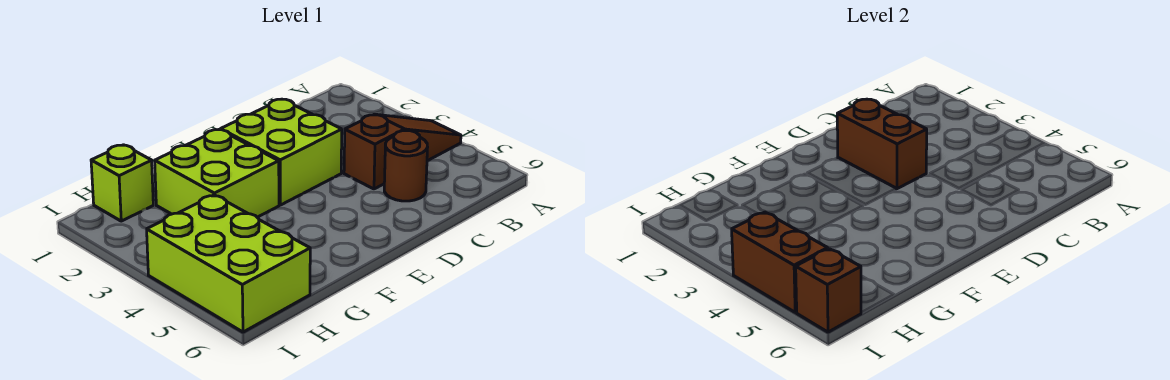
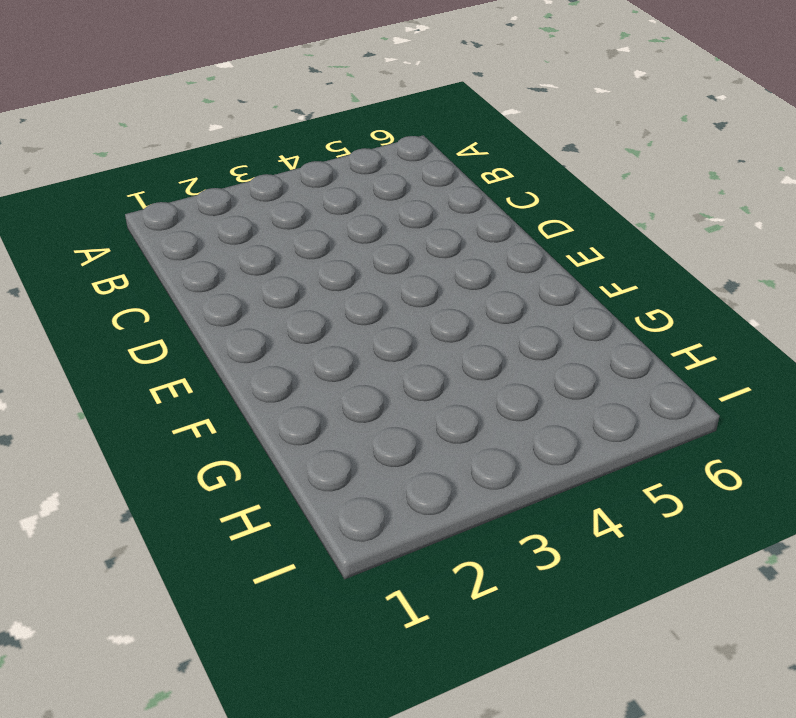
none -> brown 1x3 slope [344,114,461,189]
none -> brown 1x1 round brick [384,131,428,201]

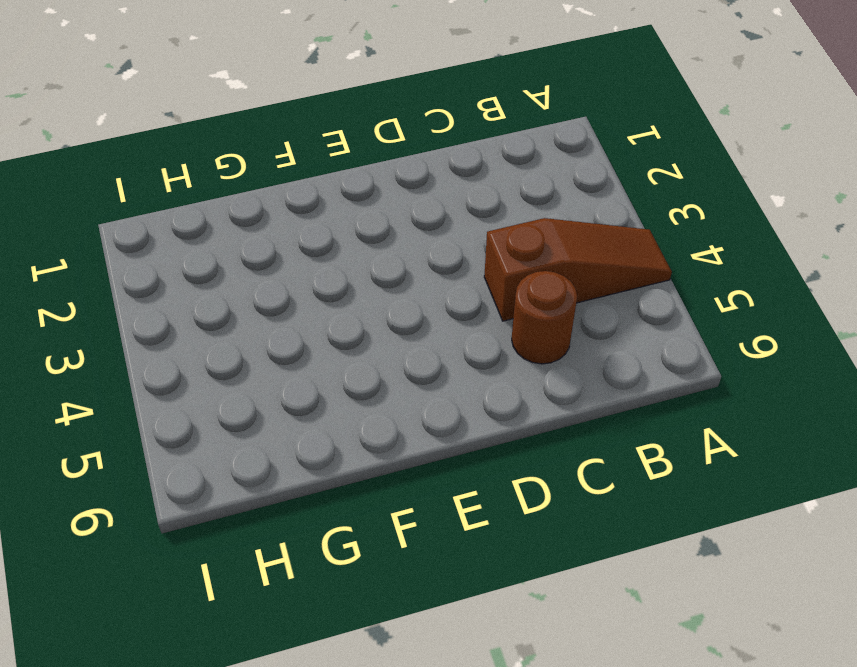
none -> lime 2x2 brick [221,99,342,205]
none -> lime 2x2 brick [155,130,279,217]

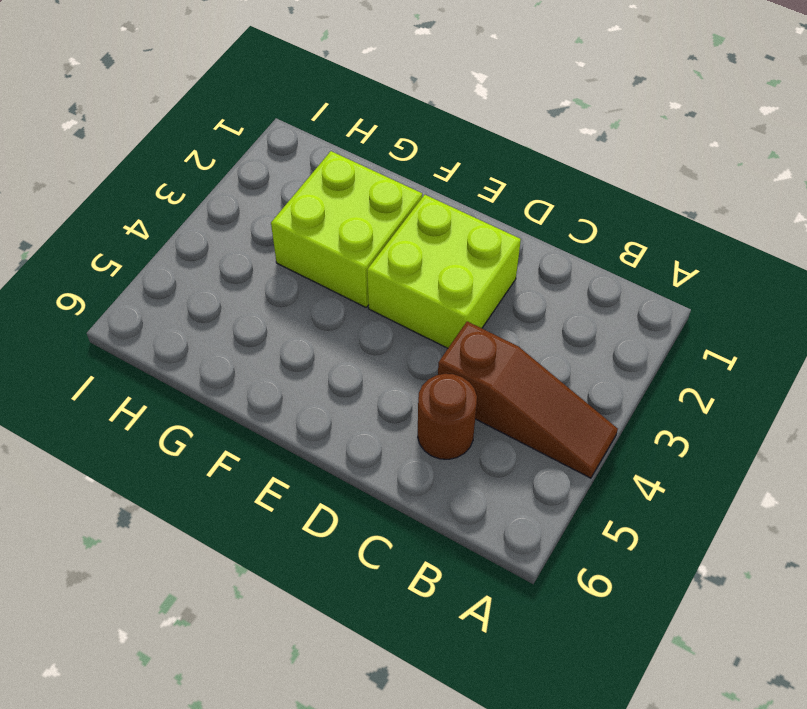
none -> lime 1x1 brick [91,145,153,221]
none -> lime 2x3 brick [147,195,310,332]

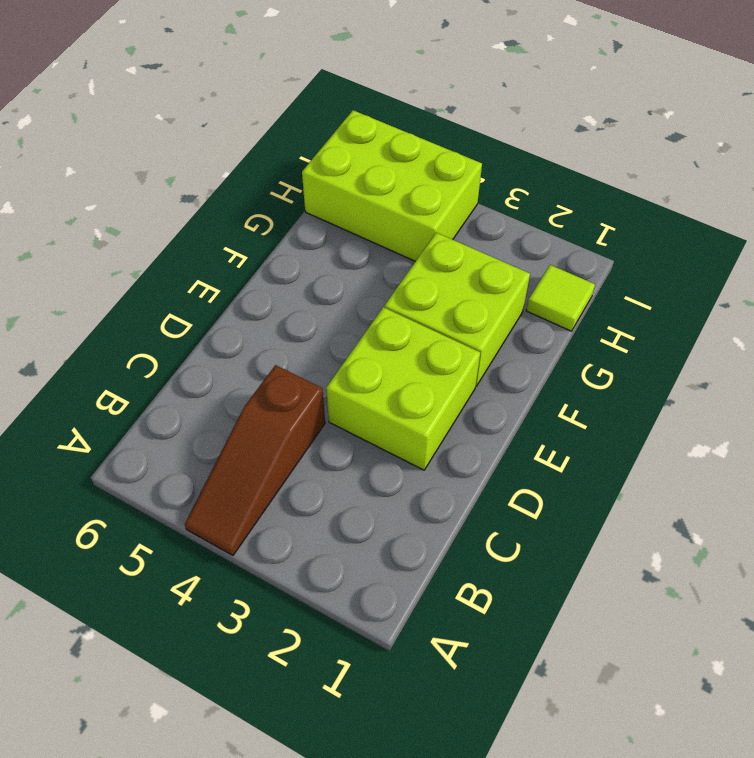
lime 1x1 tile [526,265,595,331] -> lime 1x1 brick [91,145,153,221]
none -> brown 1x1 round brick [384,131,428,201]
none -> brown 1x2 brick [837,99,927,189]

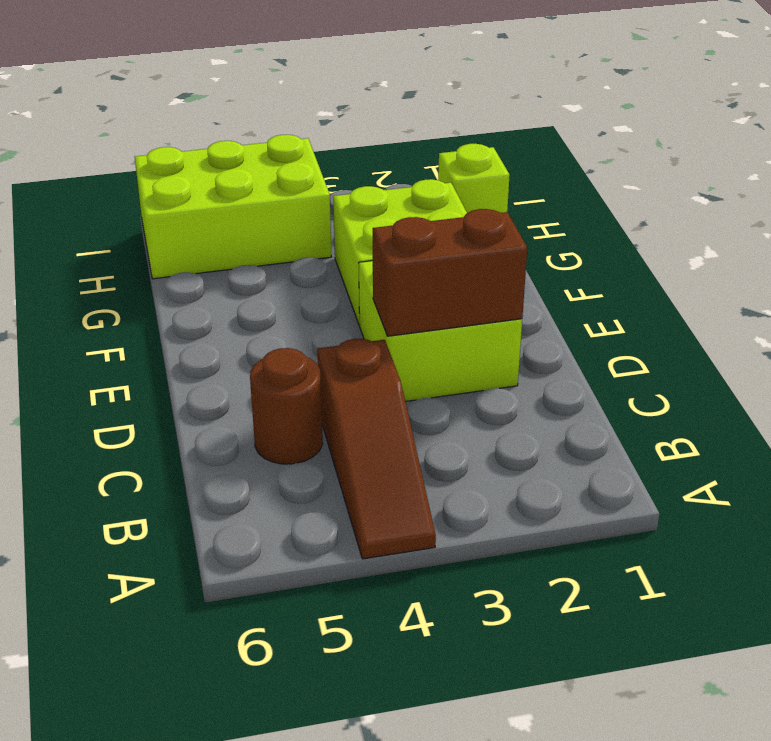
none -> brown 1x2 brick [732,212,828,312]
none -> brown 1x1 brick [796,249,861,332]

